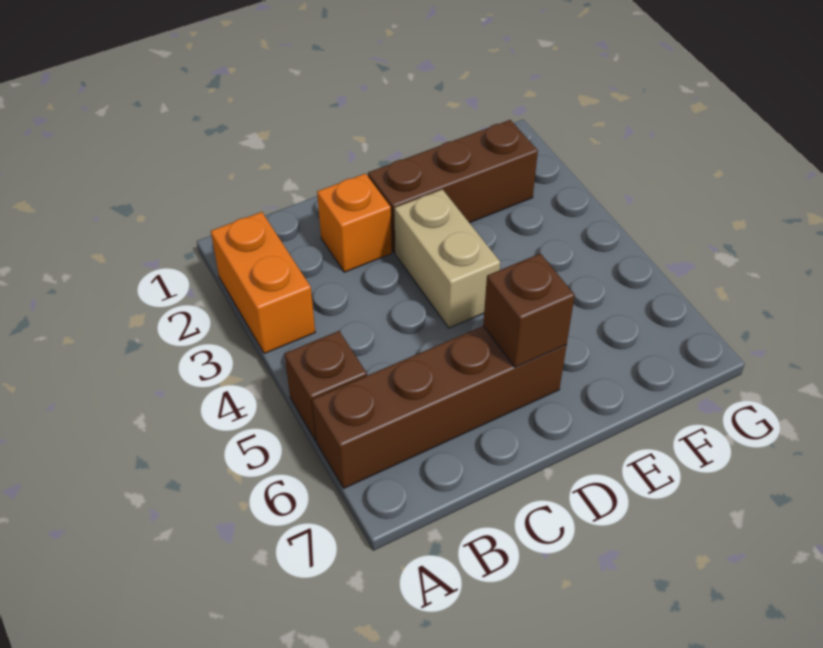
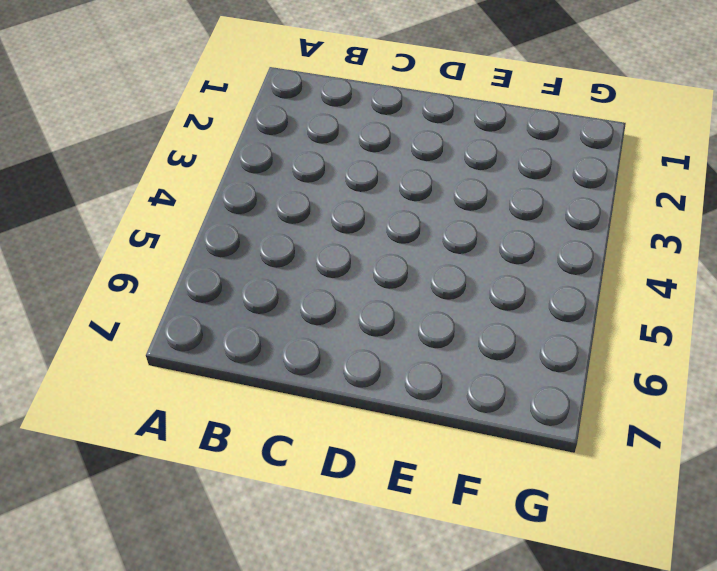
none -> orange 1x2 brick [211,212,315,354]
none -> brown 1x1 brick [284,331,367,441]

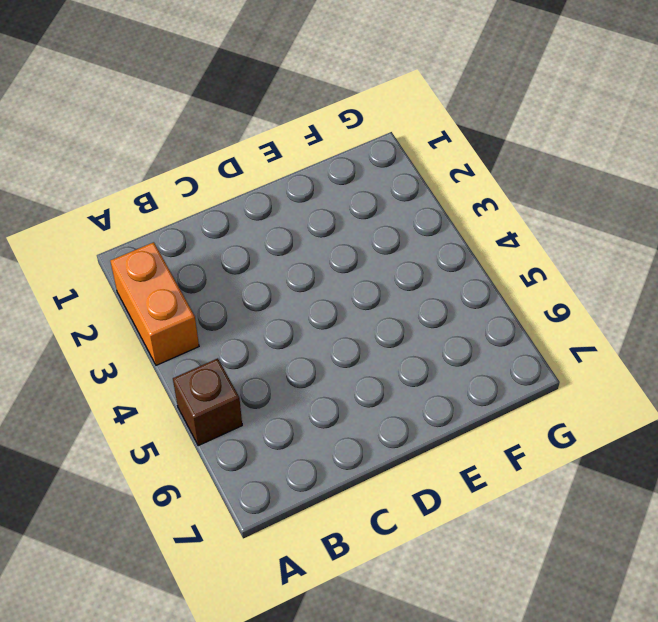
none -> brown 1x4 brick [312,326,567,488]
none -> orange 1x1 brick [317,173,392,272]

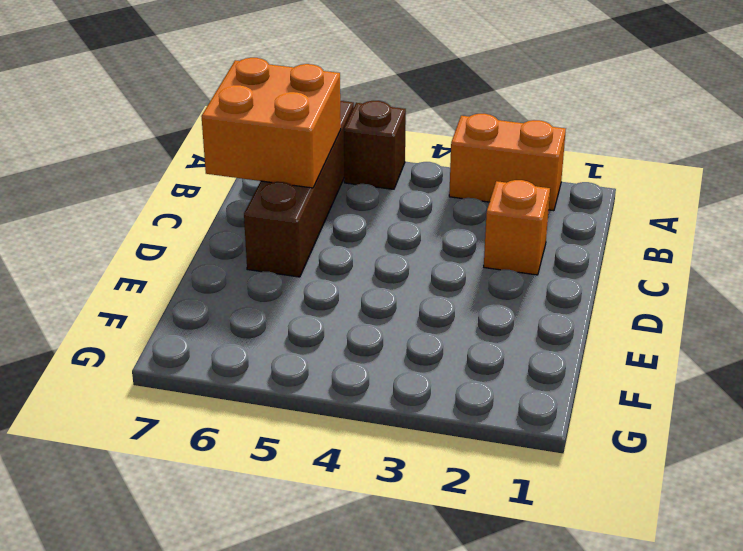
orange 2x2 brick [201,58,341,188] -> none
none -> brown 1x3 brick [368,120,538,253]
none -> tan 1x2 brick [394,189,500,328]

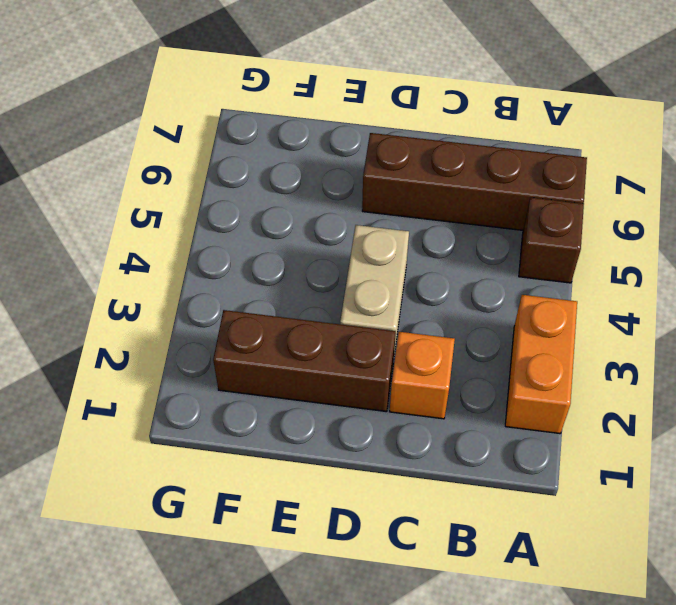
none -> brown 1x1 brick [483,254,575,367]

